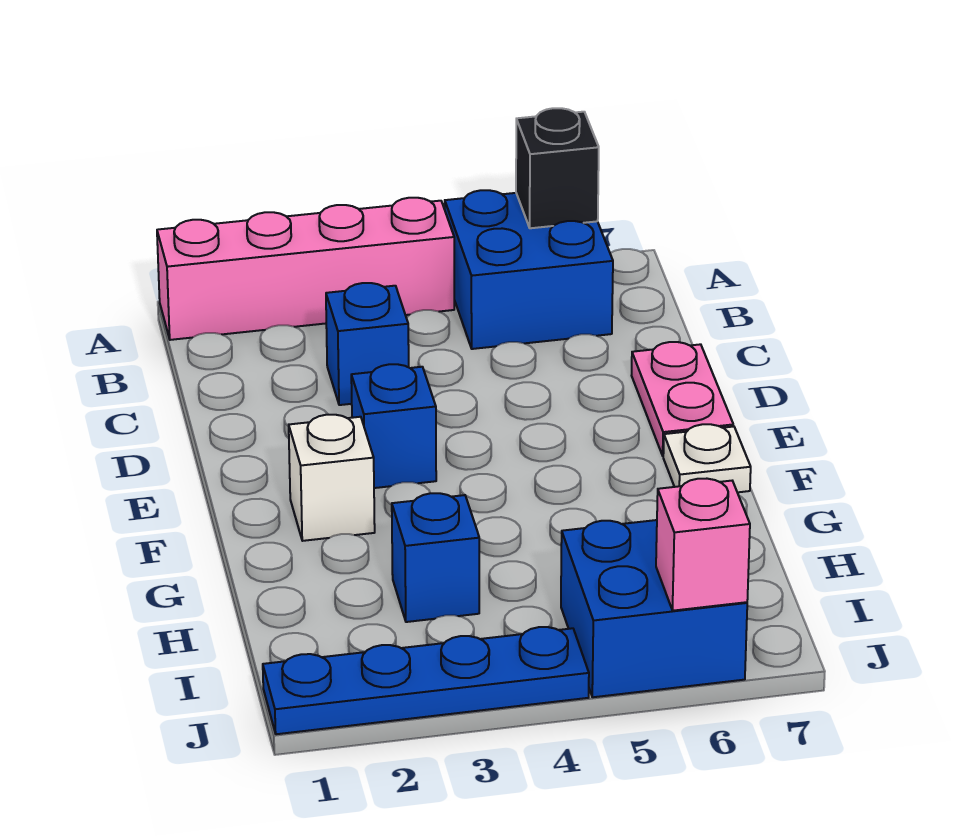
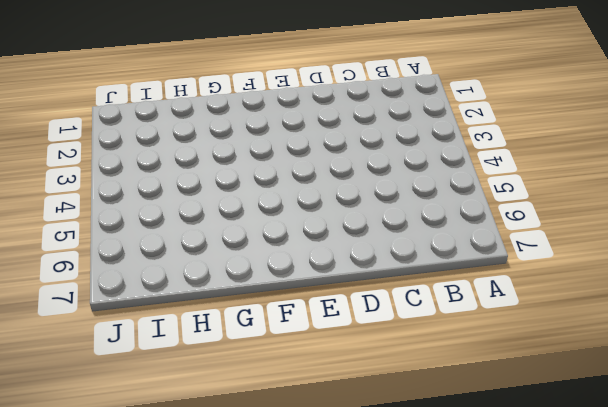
none -> pink 1x4 brick [157,198,454,340]
none -> blue 2x2 brick [445,190,613,349]
none -> blue 1x1 brick [326,283,409,405]

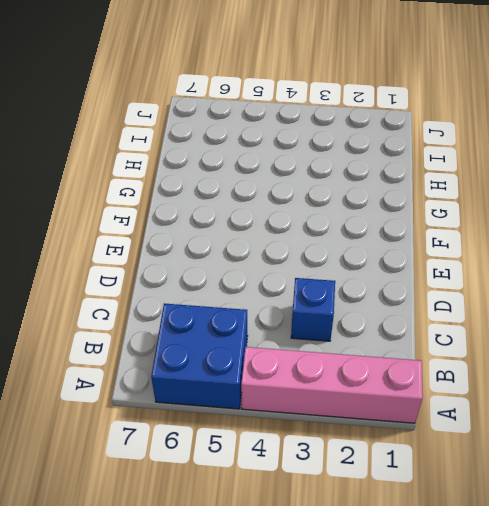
none -> pink 1x2 plate [632,342,733,456]
none -> blue 1x1 brick [351,364,436,488]
none -> white 1x1 brick [289,415,375,541]

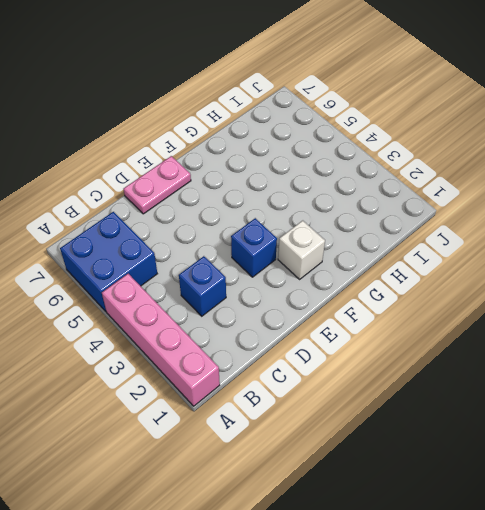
none -> white 1x1 plate [663,424,751,492]
none -> blue 1x1 brick [392,493,479,622]
none -> blue 2x2 brick [561,520,747,697]

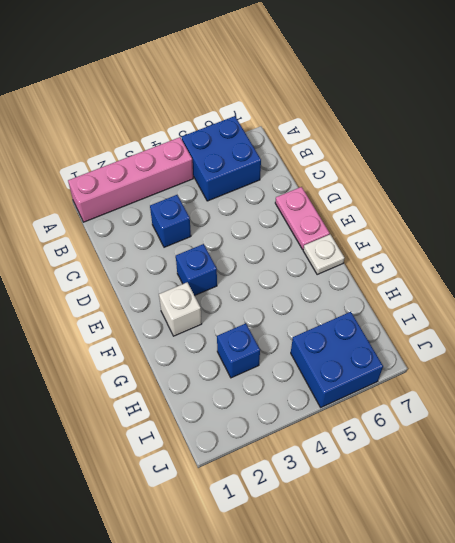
none -> blue 1x4 plate [263,627,589,734]
none -> black 1x1 brick [516,108,599,228]
none -> pink 1x1 brick [656,479,750,611]

